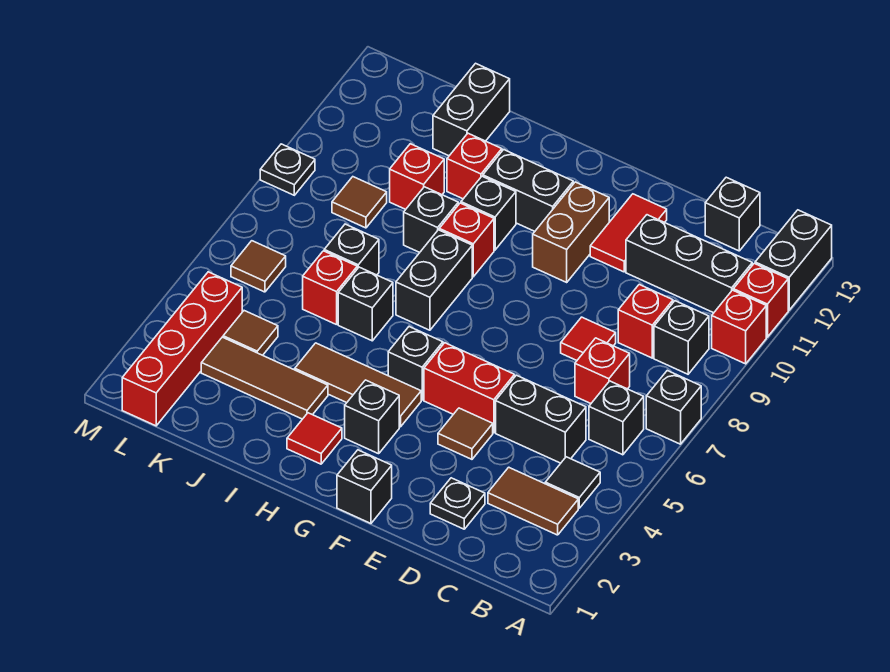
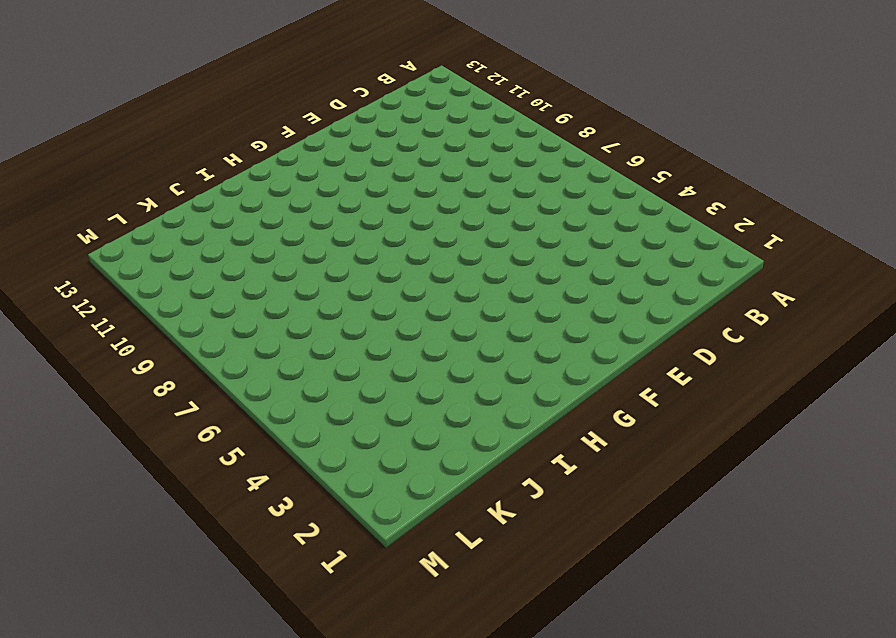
none -> black 1x1 brick [646,371,701,444]
none -> red 1x1 brick [712,290,766,364]
none -> red 1x1 brick [733,263,788,337]
none -> black 1x2 brick [755,210,832,310]

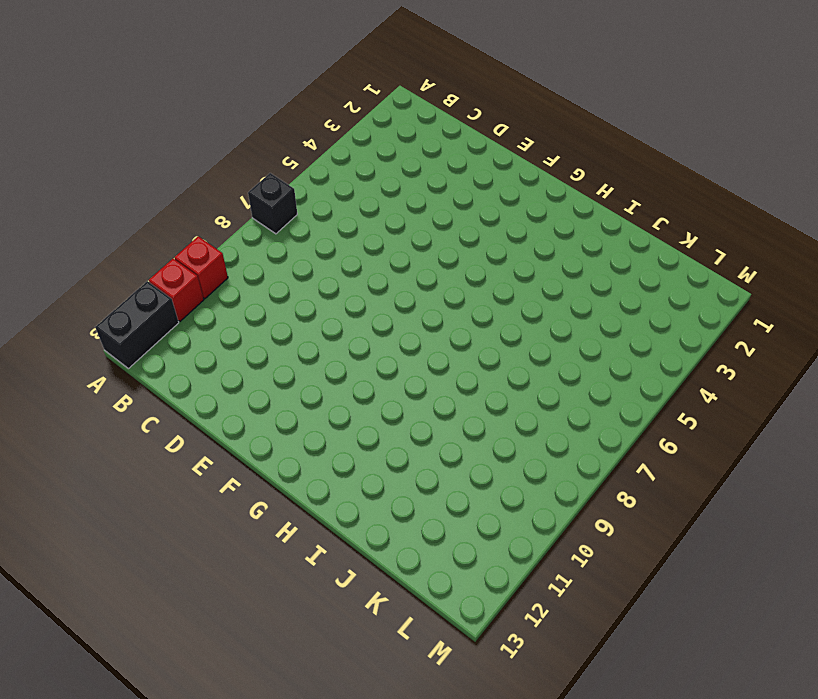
none -> brown 1x2 tile [488,467,578,535]
none -> black 1x1 tile [545,457,600,508]
none -> black 1x1 brick [589,381,644,455]
none -> black 1x1 brick [654,301,709,374]

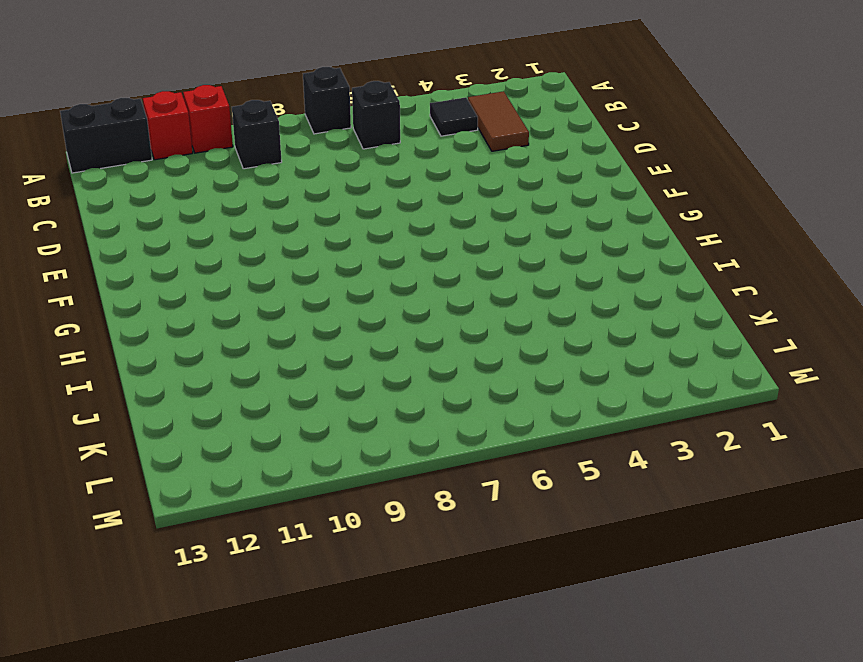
none -> black 1x3 brick [626,215,752,313]
none -> black 1x2 brick [496,375,586,463]
none -> red 1x1 brick [575,338,630,403]
none -> red 1x1 brick [618,285,673,358]

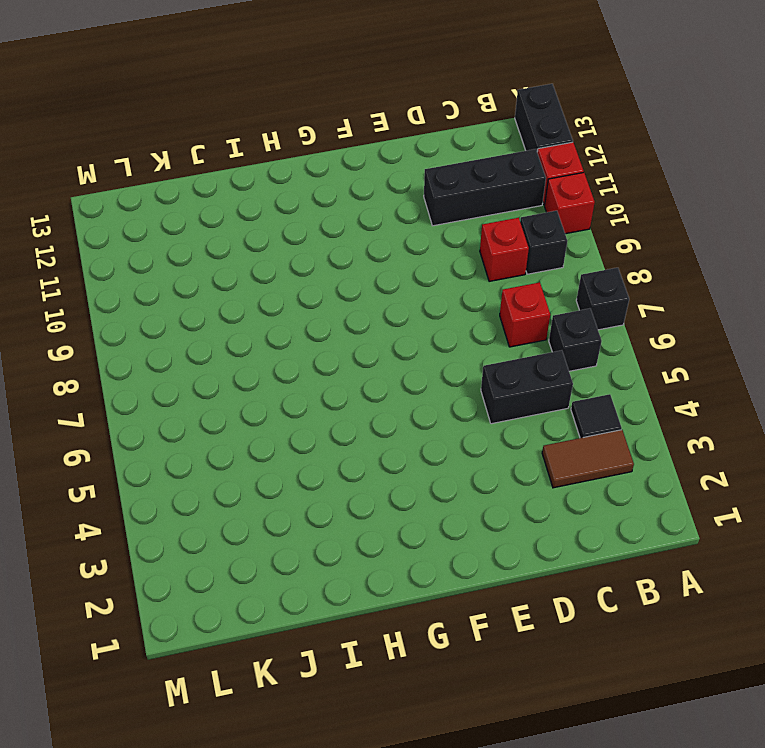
none -> black 1x1 brick [705,177,760,251]
none -> black 1x1 plate [430,478,485,529]
none -> red 1x1 tile [561,317,616,360]
none -> brown 1x1 tile [438,408,493,459]

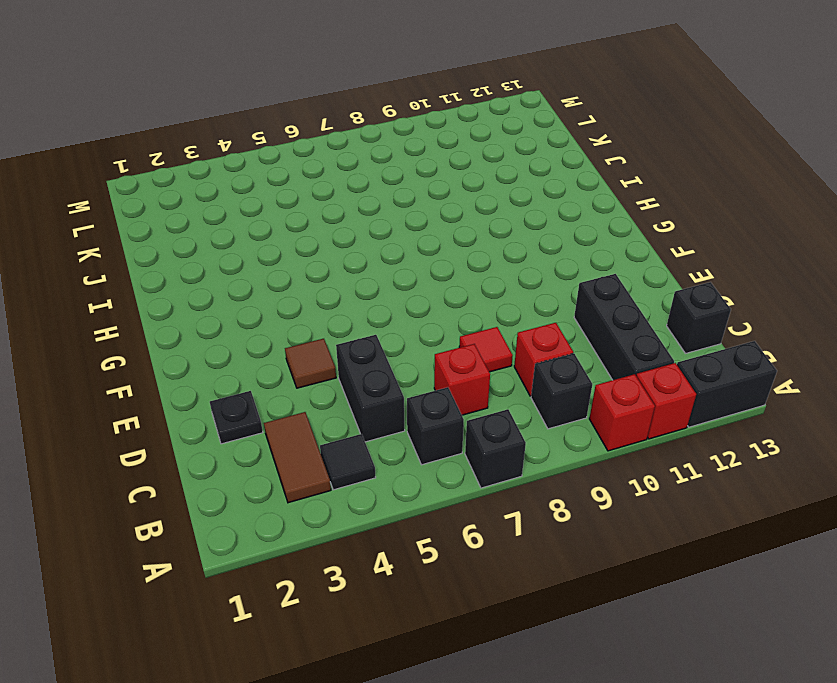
none -> red 1x2 brick [424,343,515,433]
none -> red 1x2 tile [590,194,667,272]
none -> black 1x1 brick [337,450,392,523]
none -> brown 1x2 brick [533,182,609,282]

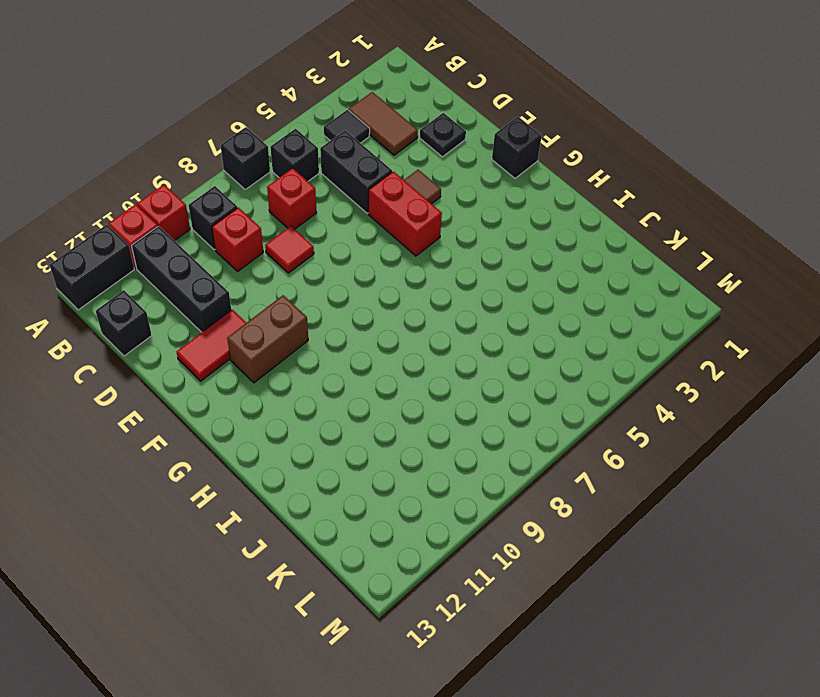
none -> black 1x1 brick [345,380,399,454]
none -> brown 1x3 tile [295,343,421,427]
none -> black 1x1 brick [388,327,443,400]
none -> black 1x2 brick [483,150,573,231]

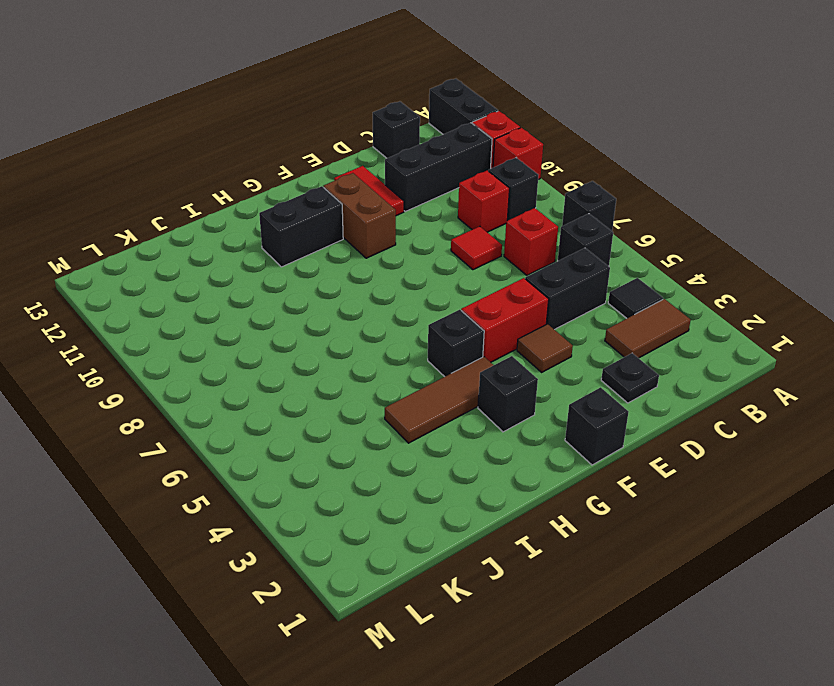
none -> red 1x1 tile [287,413,342,464]
none -> black 1x2 brick [396,230,472,330]
none -> red 1x1 brick [439,203,494,277]
none -> black 1x1 brick [461,176,516,250]

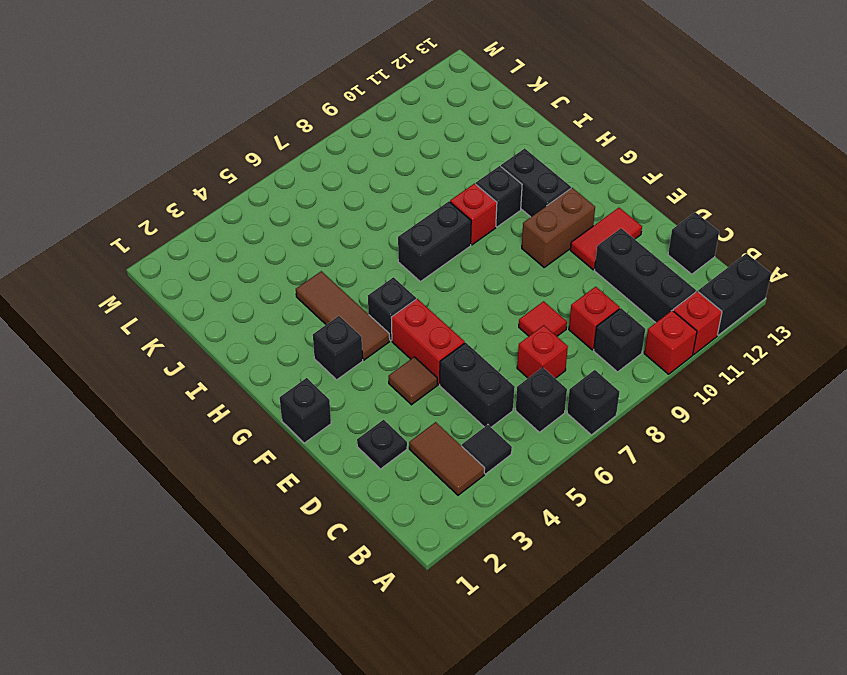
none -> red 1x1 tile [287,413,342,464]
none -> brown 1x3 tile [201,337,328,419]
none -> black 1x1 brick [338,267,393,341]
none -> black 1x1 brick [404,187,458,252]

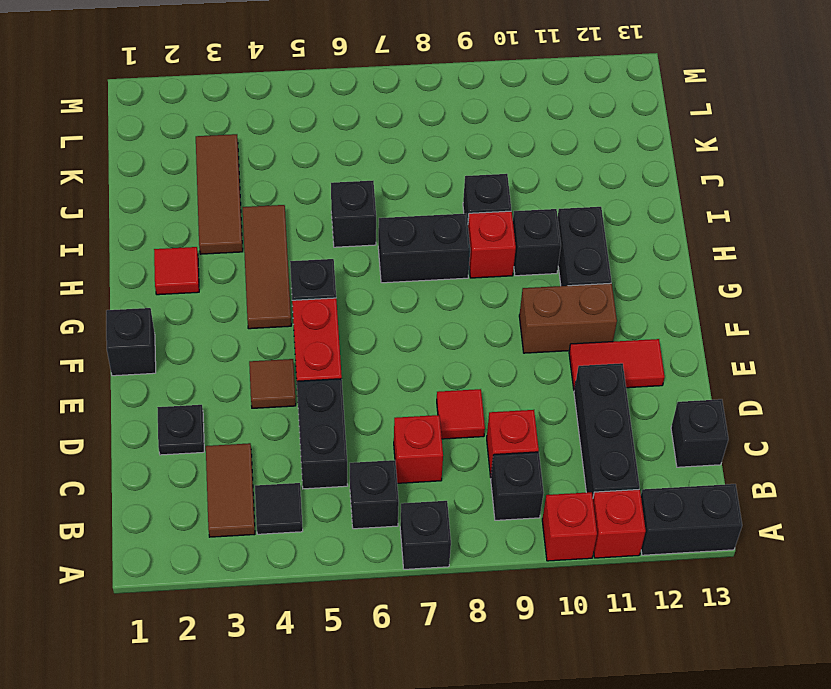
none -> black 1x1 brick [345,380,399,454]
none -> red 1x1 brick [447,133,502,199]
none -> red 1x1 brick [303,251,357,325]
none -> black 1x1 brick [324,224,379,275]

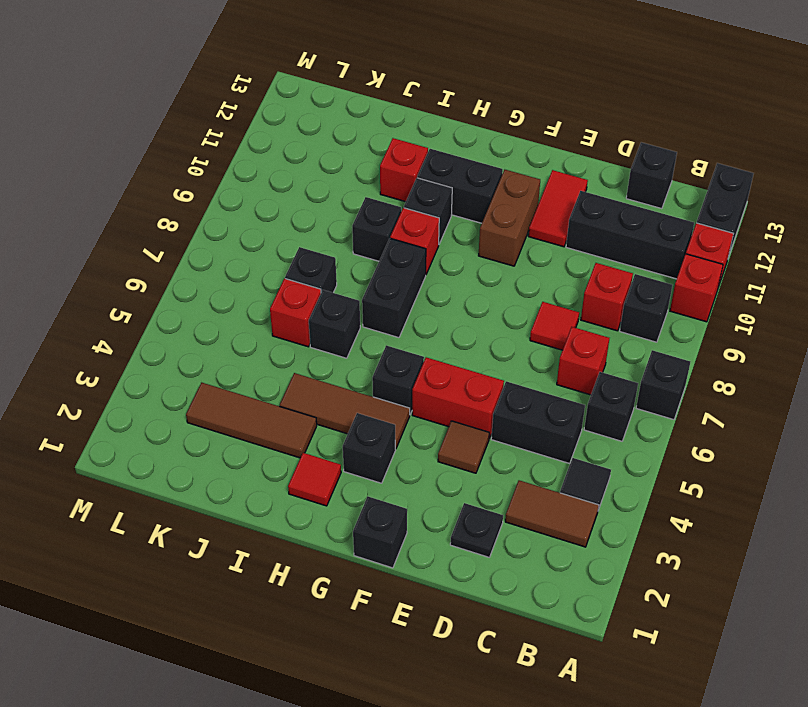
none -> red 1x1 brick [390,144,444,209]
none -> black 1x2 brick [433,63,510,156]
none -> brown 1x1 tile [223,311,278,355]
none -> brown 1x1 tile [332,177,387,228]

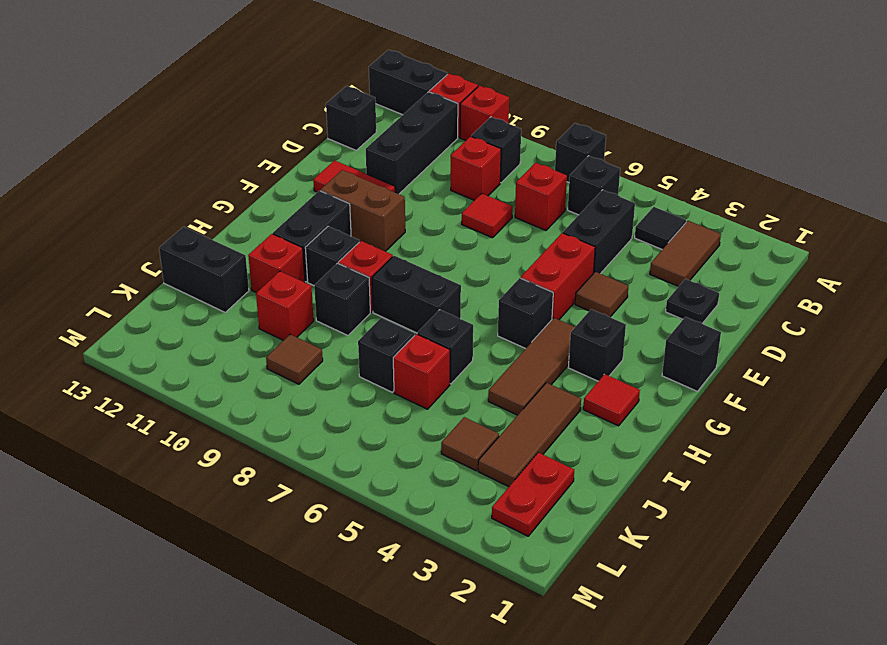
red 1x2 plate [492,452,574,536] -> red 1x4 brick [122,272,242,426]
none -> brown 1x1 tile [231,241,286,292]
none -> black 1x1 plate [260,144,315,195]

